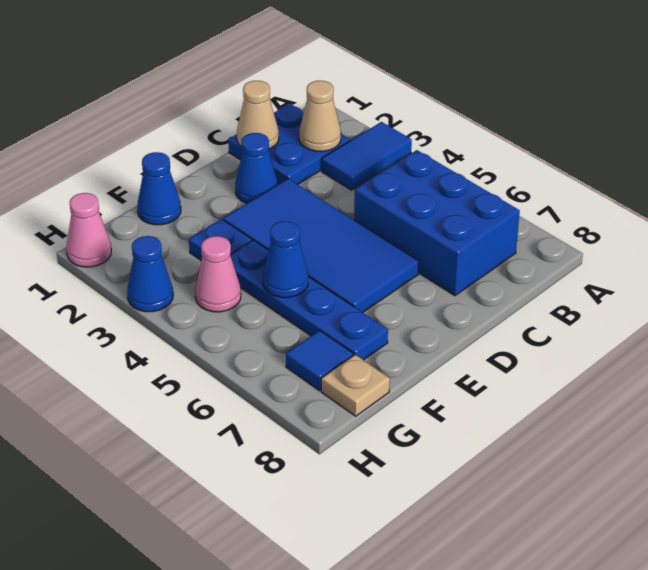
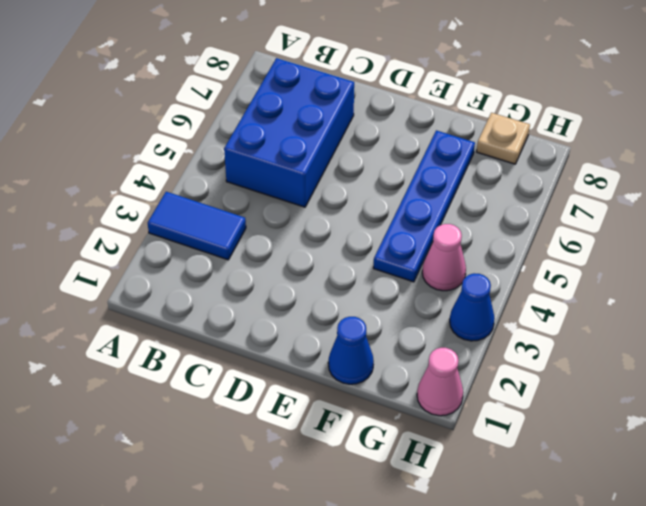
none -> blue 2x2 plate [228,104,350,185]
none -> blue 1x1 cone [235,133,278,203]
none -> blue 2x4 tile [223,179,419,312]

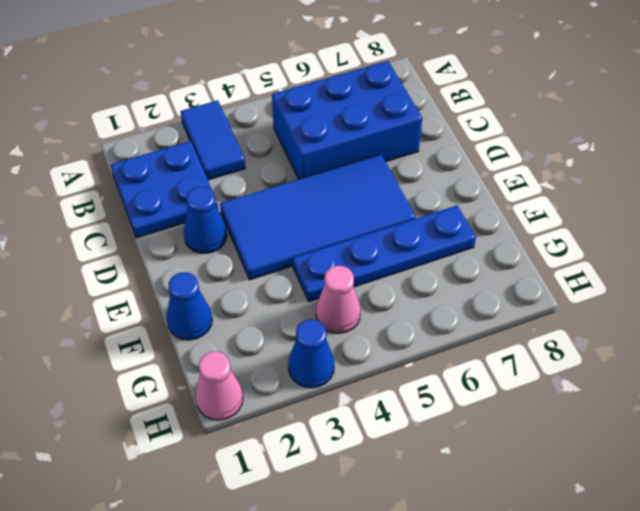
none -> blue 1x1 plate [189,219,252,260]
none -> blue 1x1 tile [286,330,353,391]
none -> tan 1x1 plate [321,355,390,416]

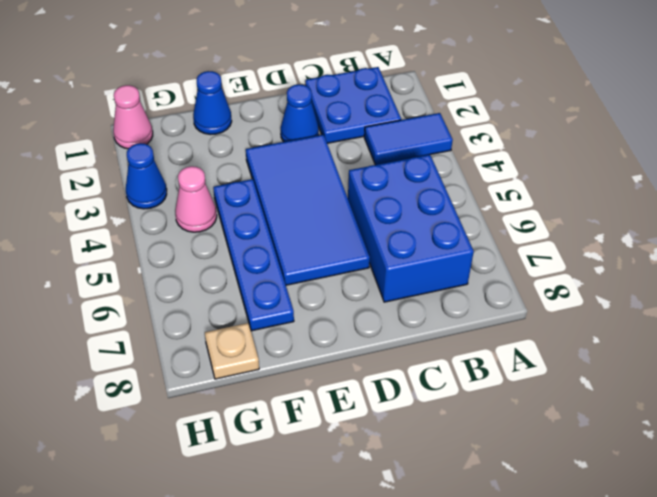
none -> blue 1x1 plate [189,219,252,260]
none -> blue 1x1 tile [286,330,353,391]
none -> tan 1x1 cone [299,81,341,151]

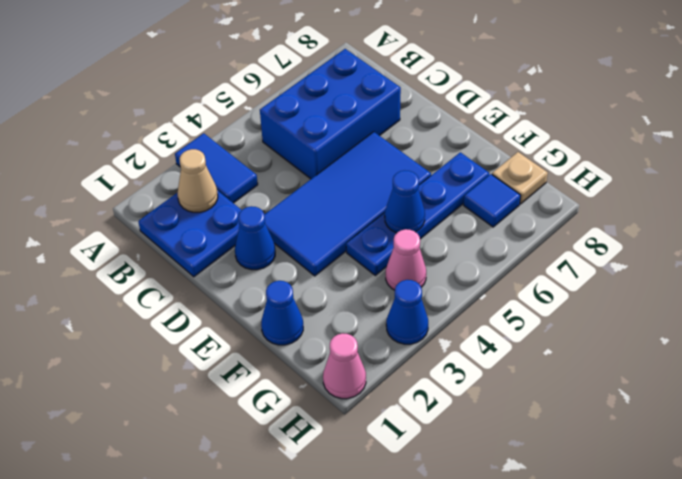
none -> blue 1x1 plate [189,219,252,260]
none -> tan 1x1 cone [237,81,279,149]

